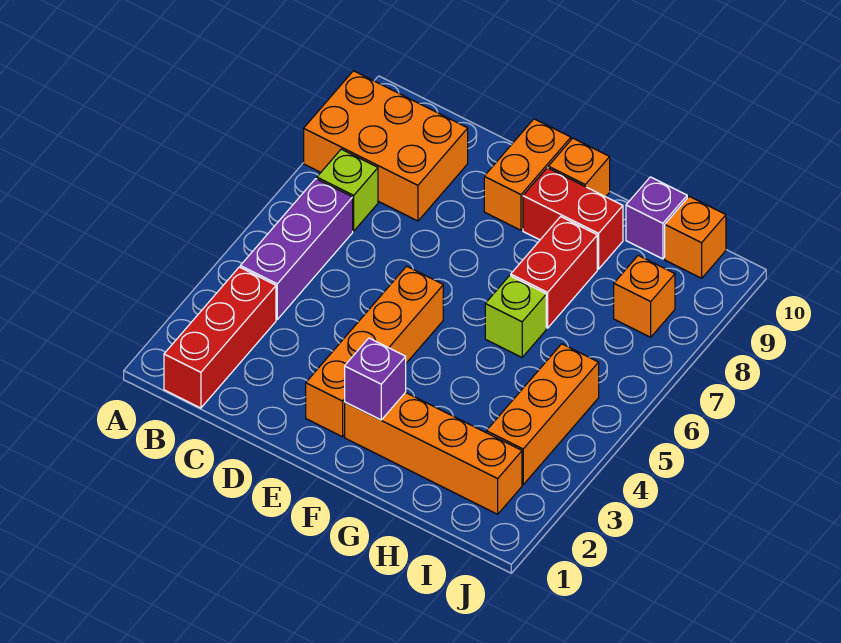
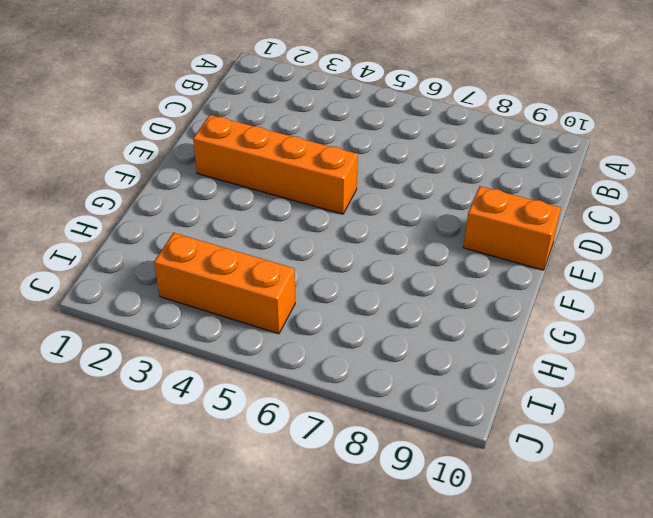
none -> orange 2x3 brick [304,71,468,221]
none -> red 1x3 brick [164,267,276,408]
none -> purple 1x3 brick [240,179,353,319]

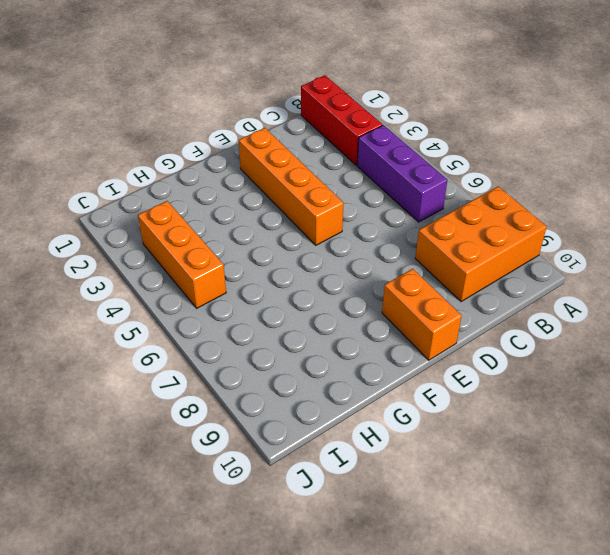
none -> lime 1x1 brick [317,149,378,231]
none -> orange 1x4 brick [345,392,522,514]
none -> red 1x2 brick [523,168,623,269]

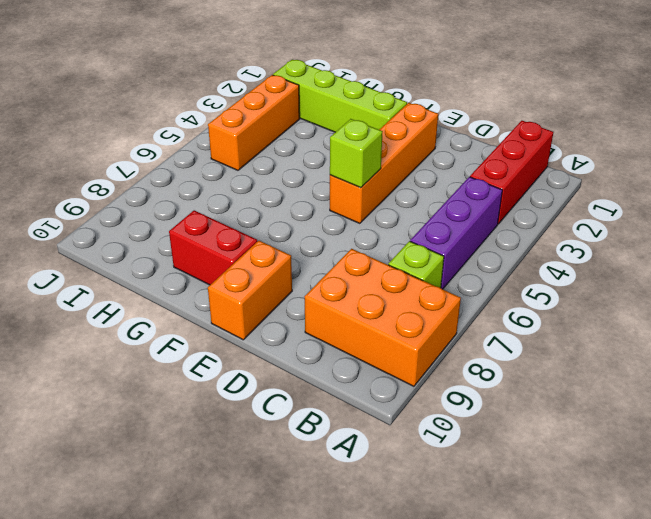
lime 1x1 brick [330,119,383,188] -> lime 1x1 brick moved to [485,276,546,357]
lime 1x4 brick [273,59,407,132] -> orange 1x4 brick [345,392,522,514]
none -> orange 1x1 brick [548,138,610,197]
none -> red 1x2 brick [511,217,597,328]
none -> purple 1x1 brick [626,177,687,259]

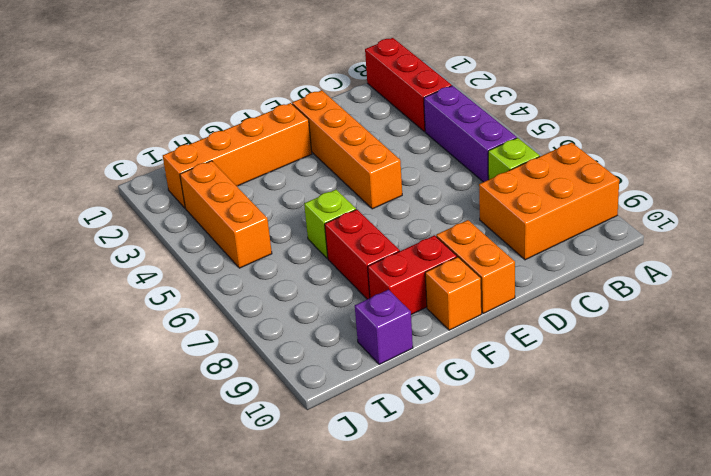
none -> orange 1x1 brick [614,255,675,337]
none -> orange 1x1 brick [665,196,726,278]
none -> purple 1x1 brick [345,338,406,420]

